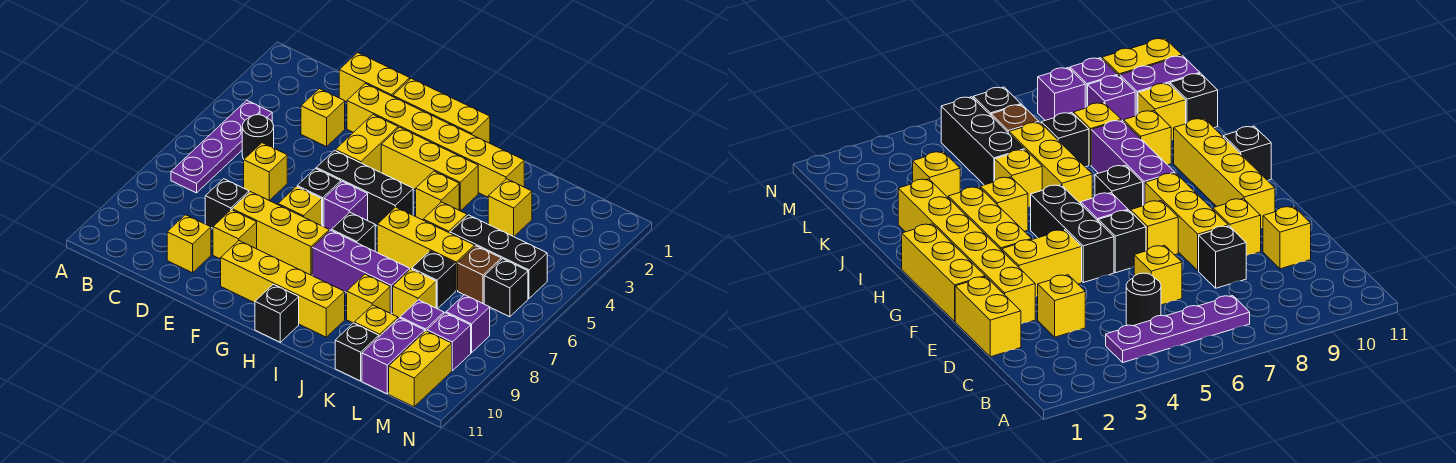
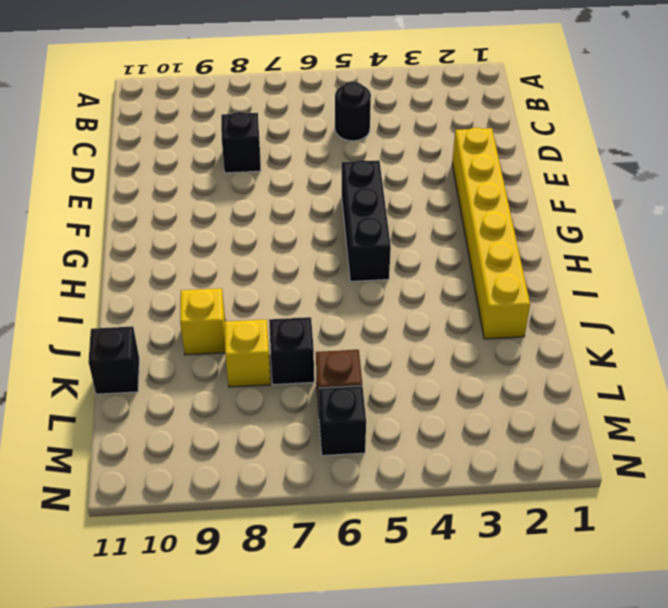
none -> purple 1x4 plate [171,100,272,193]
none -> yellow 1x2 brick [339,53,410,102]
none -> yellow 1x1 brick [301,89,345,147]
none -> yellow 1x1 brick [244,143,287,201]

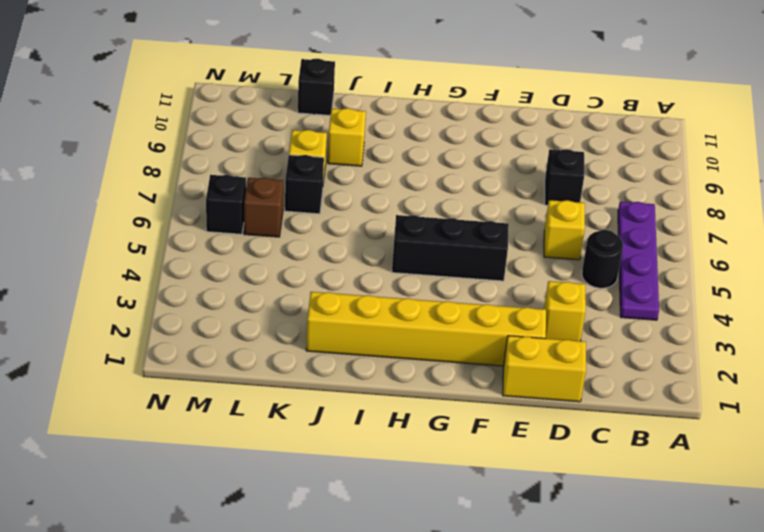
none -> yellow 1x1 brick [167,215,211,273]
none -> yellow 1x3 brick [232,192,329,275]
none -> yellow 1x1 brick [213,210,257,259]
none -> yellow 1x3 brick [393,78,490,143]

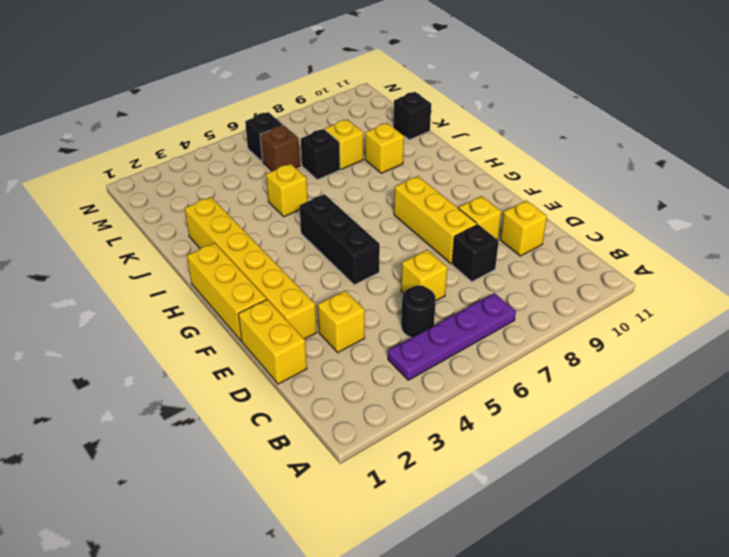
none -> yellow 1x2 brick [335,115,398,172]
none -> black 1x1 brick [297,169,341,226]
none -> yellow 1x1 brick [278,186,322,226]
none -> yellow 1x4 brick [221,241,345,337]

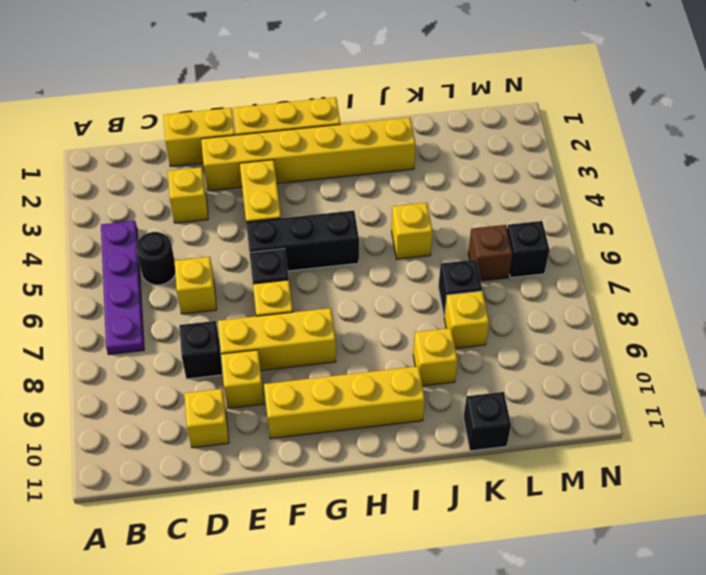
none -> yellow 1x3 brick [381,127,478,211]
none -> purple 1x1 brick [324,181,368,230]
none -> black 1x1 brick [332,212,375,251]
none -> purple 1x3 brick [312,230,410,314]

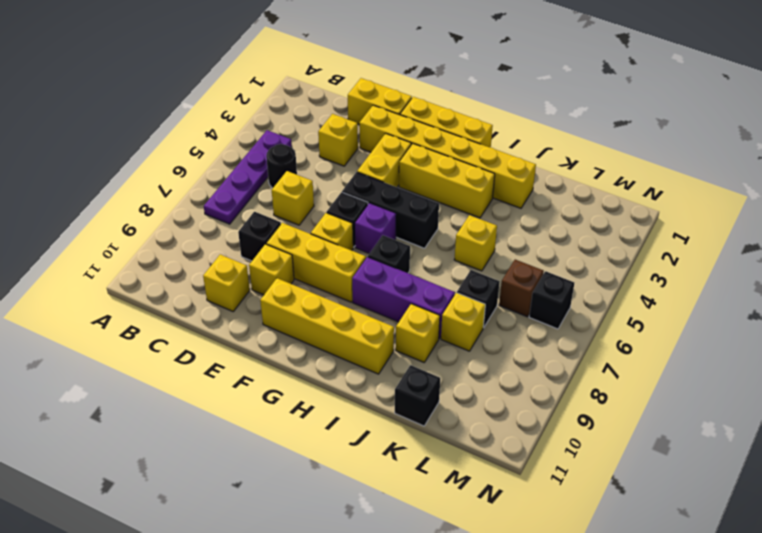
none -> black 1x1 brick [255,284,299,342]
none -> yellow 1x1 brick [416,171,459,220]
none -> yellow 1x3 brick [377,207,475,291]
none -> yellow 1x1 brick [488,179,532,236]

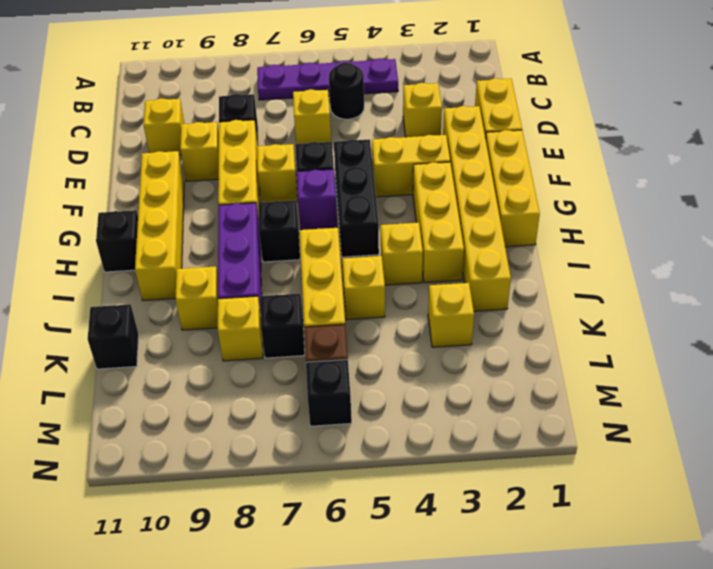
none -> black 1x3 brick [450,215,547,299]
none -> yellow 1x1 brick [354,305,398,336]
none -> purple 1x1 brick [400,300,444,331]
none -> purple 1x2 brick [362,318,425,394]

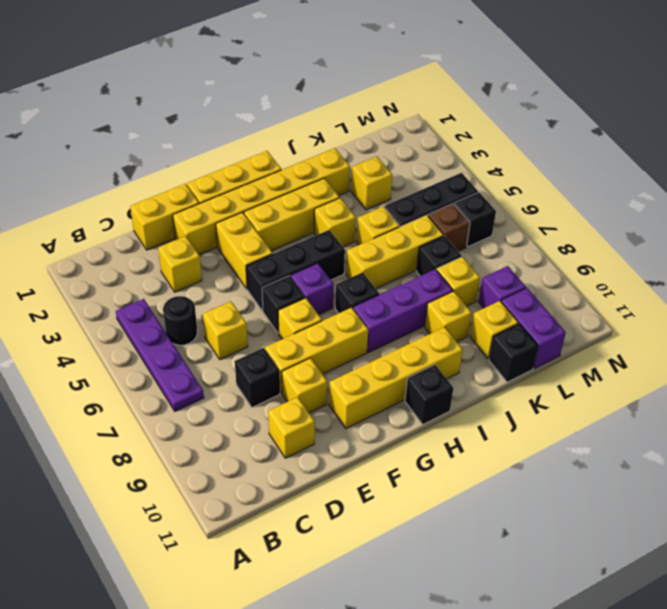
none -> purple 1x1 brick [446,295,490,353]
none -> purple 1x1 brick [427,313,471,371]
none -> yellow 1x2 brick [389,331,452,407]

